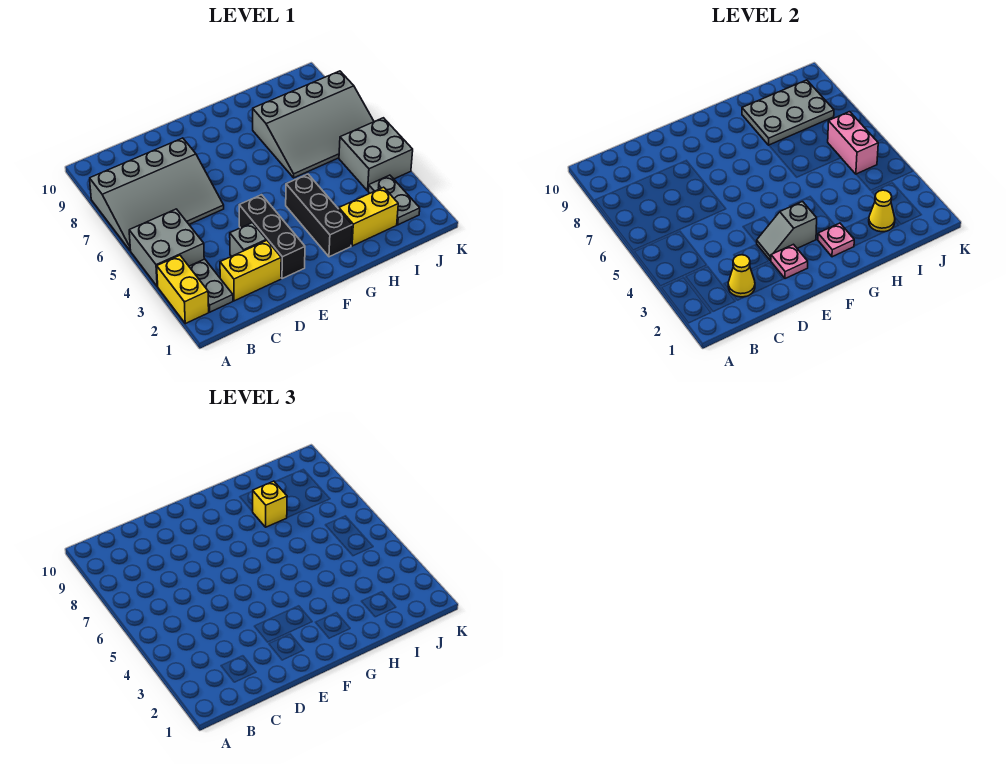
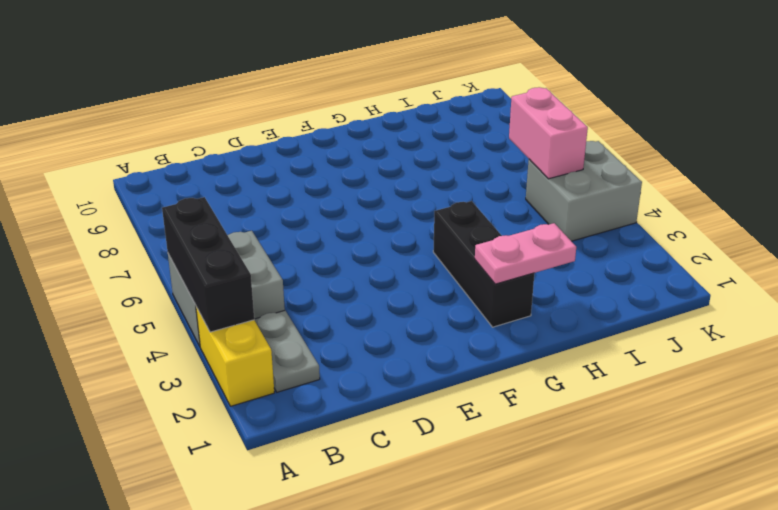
black 1x3 brick [162,197,254,332] -> black 1x3 brick moved to [239,195,305,279]
pink 1x2 plate [475,223,576,284] -> pink 1x1 plate [818,223,854,257]
none -> grey 3x4 slope [90,138,224,251]
none -> yellow 1x2 brick [220,240,281,301]
none -> grey 1x1 brick [230,223,266,256]

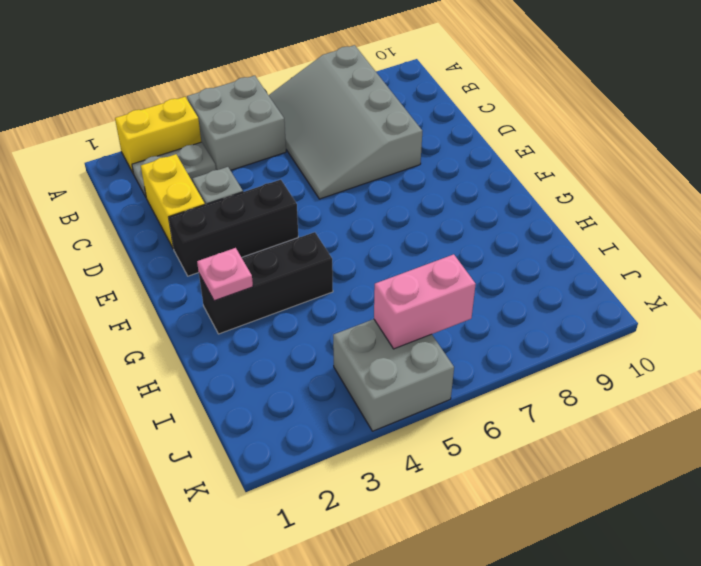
none -> yellow 1x2 brick [339,187,398,246]
none -> grey 3x4 slope [253,71,374,178]
none -> grey 1x2 plate [368,175,420,225]

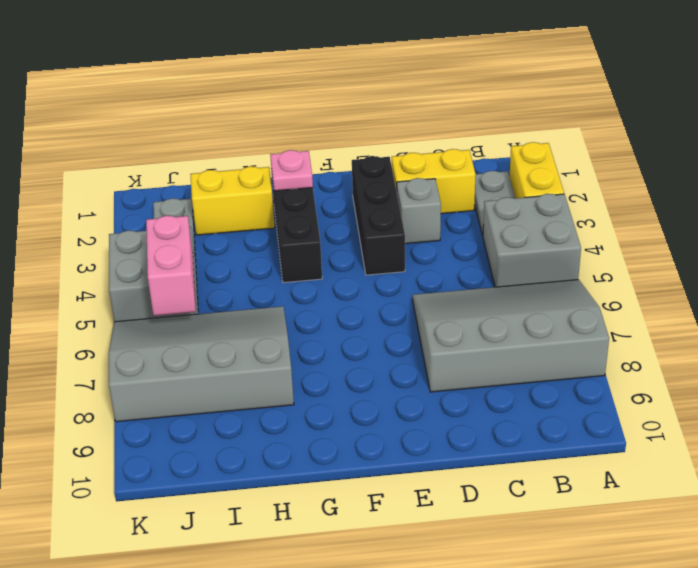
none -> yellow 1x1 cone [728,255,755,297]
none -> pink 1x1 plate [771,244,808,279]
none -> grey 1x2 slope [757,202,817,261]

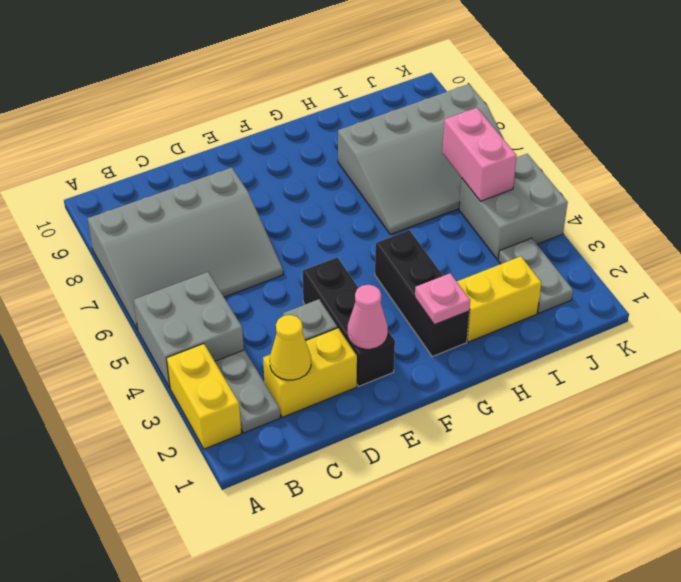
pink 1x1 cone [347,285,388,349] -> pink 1x1 plate [771,244,808,279]
none -> grey 1x2 slope [757,202,817,261]
none -> grey 2x3 plate [742,80,834,145]
none -> yellow 1x1 cone [869,190,895,232]

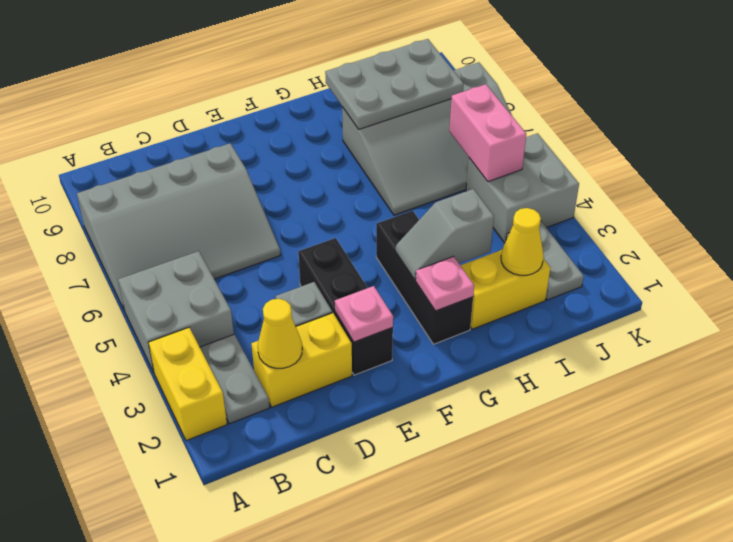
grey 1x2 slope [396,189,494,280] -> grey 1x2 slope moved to [757,202,817,261]
none -> yellow 1x1 brick [253,481,287,527]

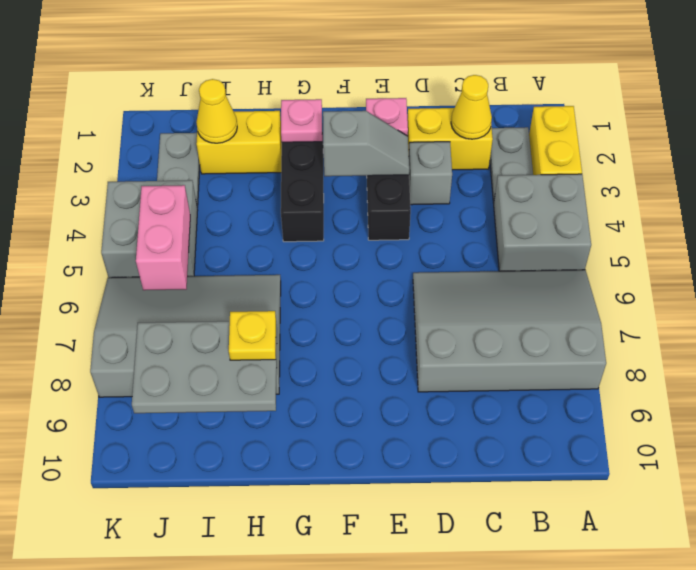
yellow 1x1 plate [229,311,276,360] -> yellow 1x1 brick [253,481,287,527]

